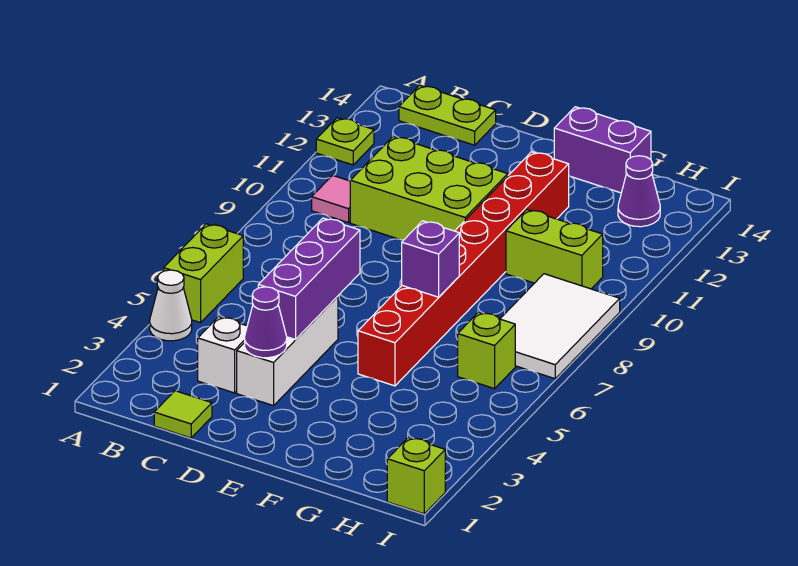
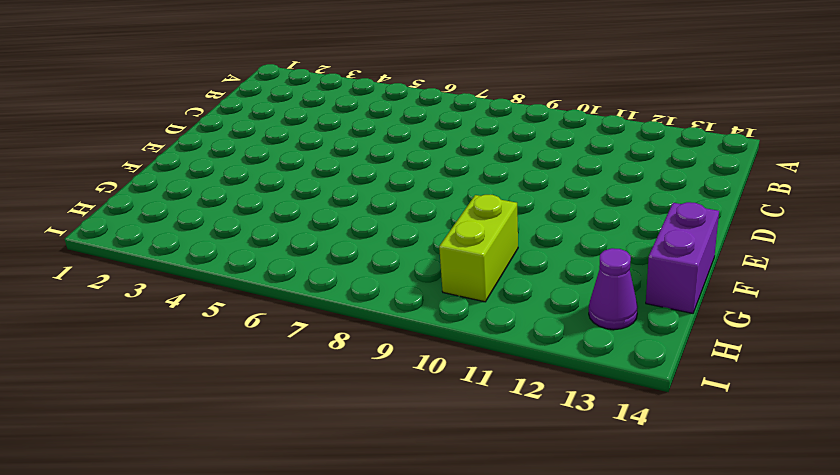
none -> white 1x1 cone [150,270,192,341]
none -> lime 1x2 brick [164,224,243,323]
none -> lime 1x1 plate [316,118,374,165]

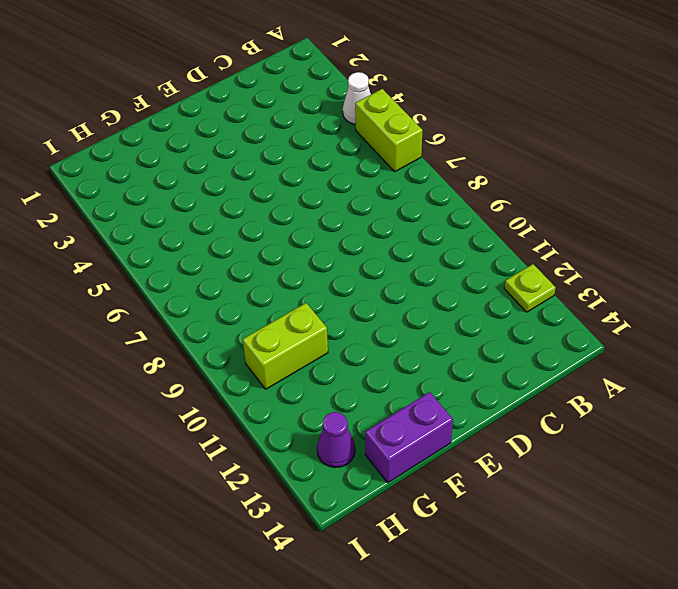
none -> pink 1x1 tile [312,175,350,223]
none -> lime 1x2 plate [399,85,496,145]
none -> lime 1x1 tile [154,391,212,438]

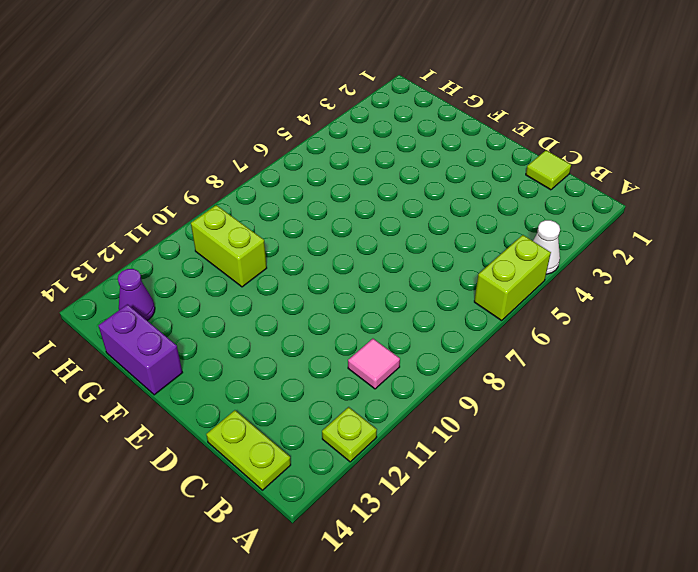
none -> white 1x1 brick [198,317,247,393]
none -> lime 2x3 brick [350,136,508,240]
none -> white 1x3 brick [237,296,338,406]

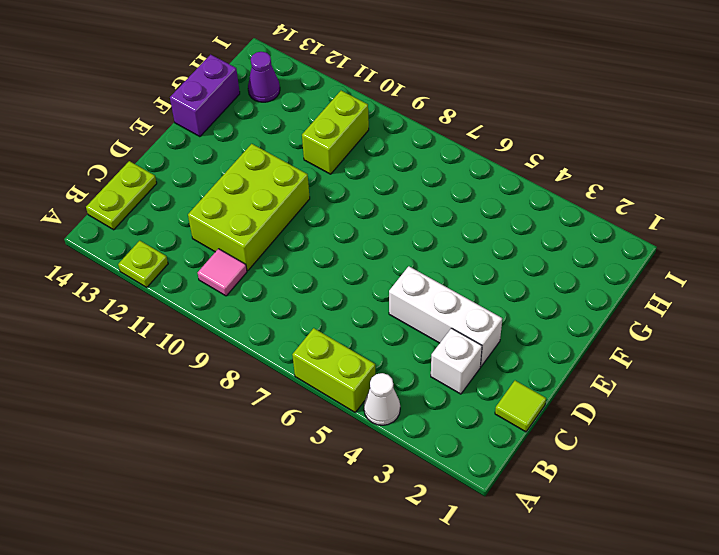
none -> red 1x8 brick [358,152,569,386]
none -> lime 1x1 brick [458,312,515,389]
none -> white 2x3 tile [500,274,620,379]

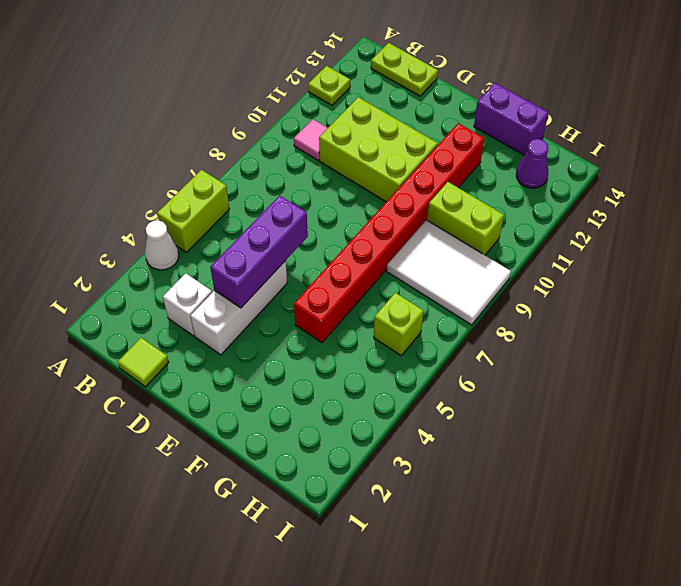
white 2x3 tile [387,220,511,325] -> white 2x3 tile turned to [500,274,620,379]
none -> lime 1x1 brick [387,437,445,514]
none -> purple 1x1 cone [245,287,287,358]
none -> purple 1x1 brick [402,221,459,297]

